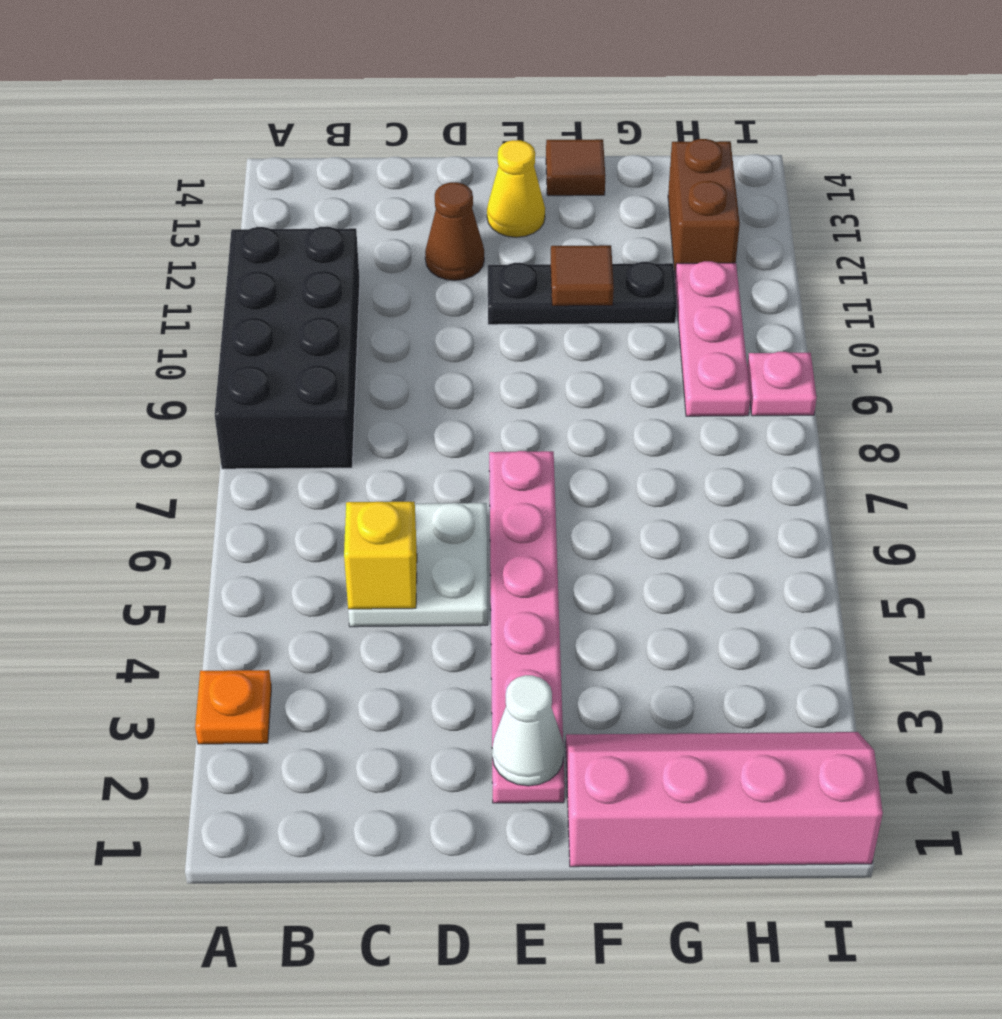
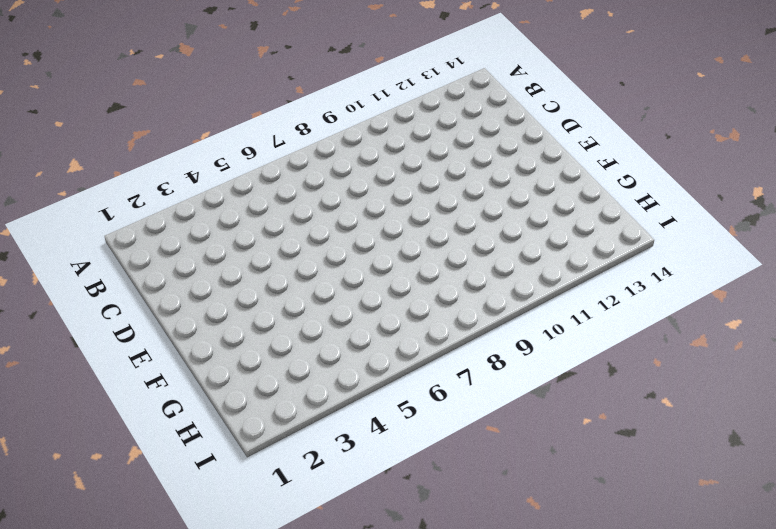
none -> orange 1x1 plate [195,670,271,744]
none -> black 2x4 brick [215,226,360,469]
none -> white 2x2 plate [348,503,488,627]

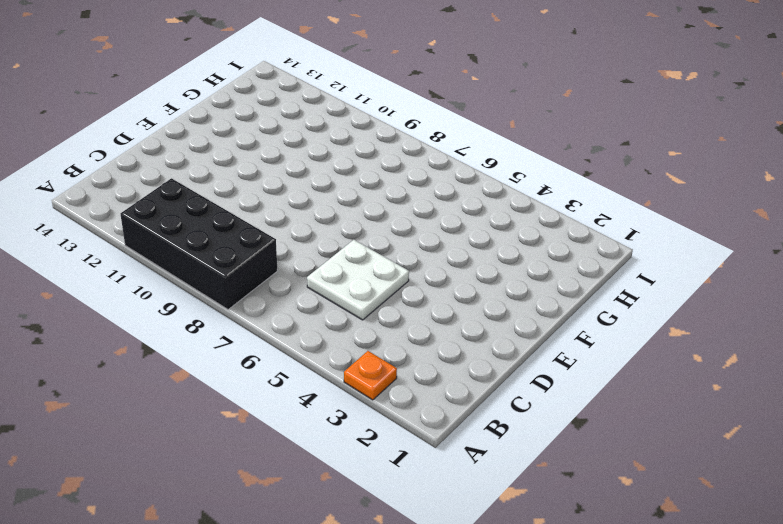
none -> brown 1x1 cone [425,182,484,281]
none -> pink 1x6 plate [489,451,565,803]
none -> black 1x3 plate [488,262,677,325]

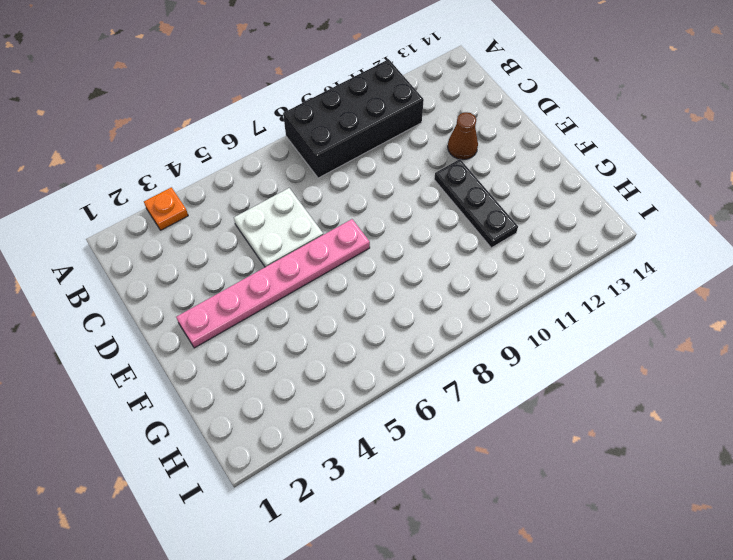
none -> yellow 1x1 cone [487,140,545,237]
none -> pink 2x4 slope [566,732,883,867]
none -> brown 1x1 tile [546,139,605,196]

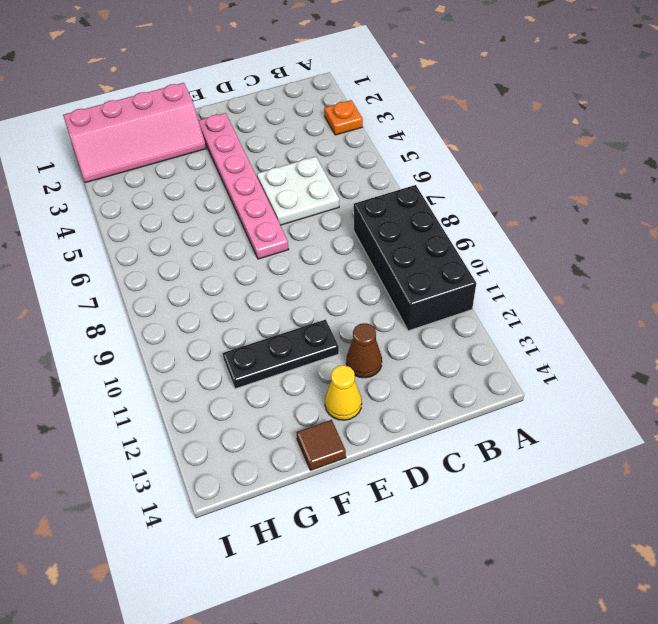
none -> pink 1x3 plate [675,261,750,416]
none -> brown 1x2 brick [668,139,740,276]
none -> pink 1x1 plate [747,352,817,416]

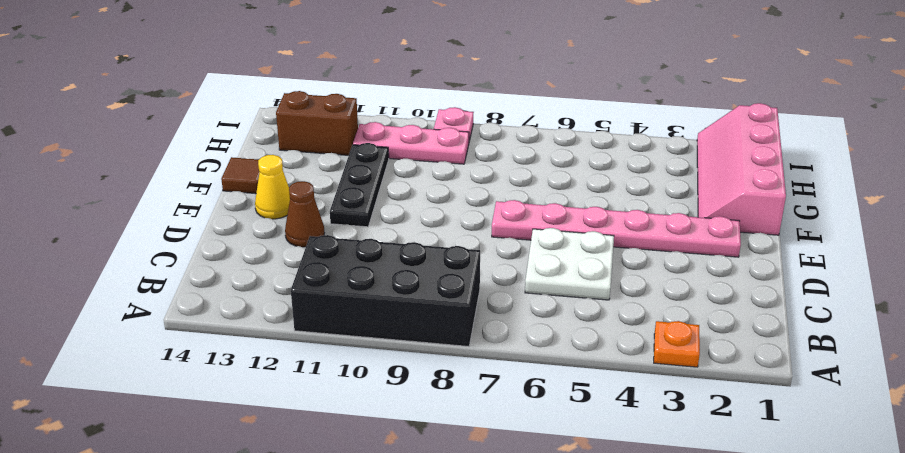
none -> yellow 1x1 brick [344,502,417,609]
none -> white 1x1 cone [492,675,564,786]
none -> brown 1x1 tile [551,245,614,306]

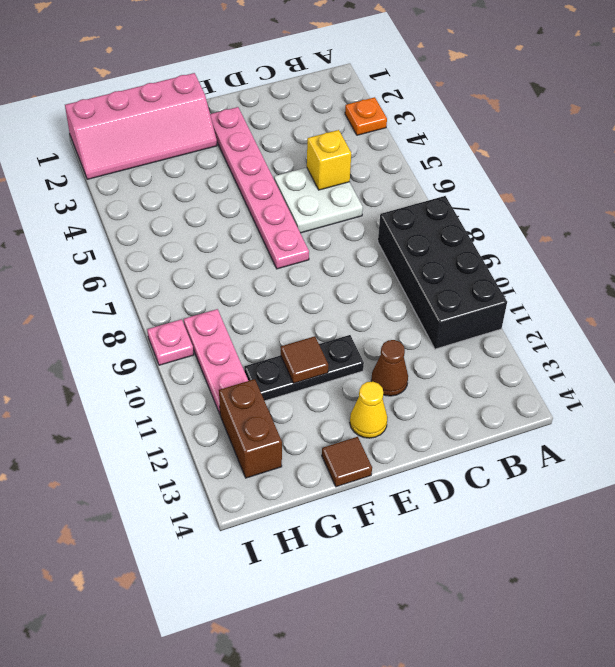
none -> white 1x1 cone [492,675,564,786]

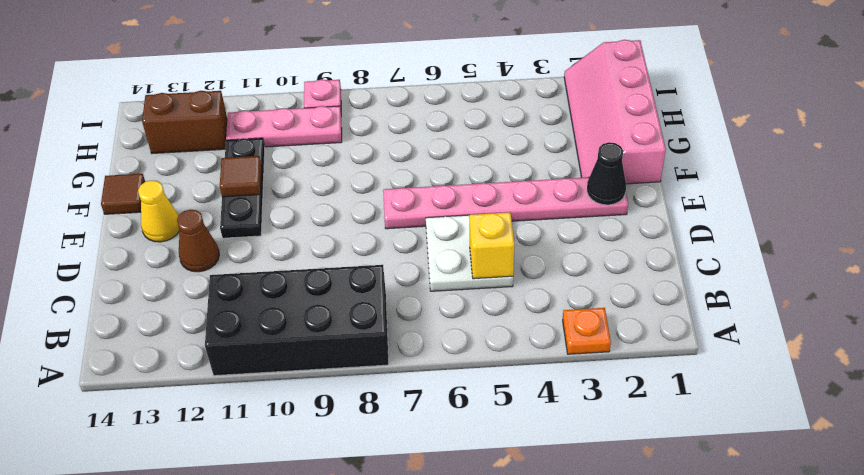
black 1x1 cone [587,142,626,205] -> white 1x1 cone [492,675,564,786]

